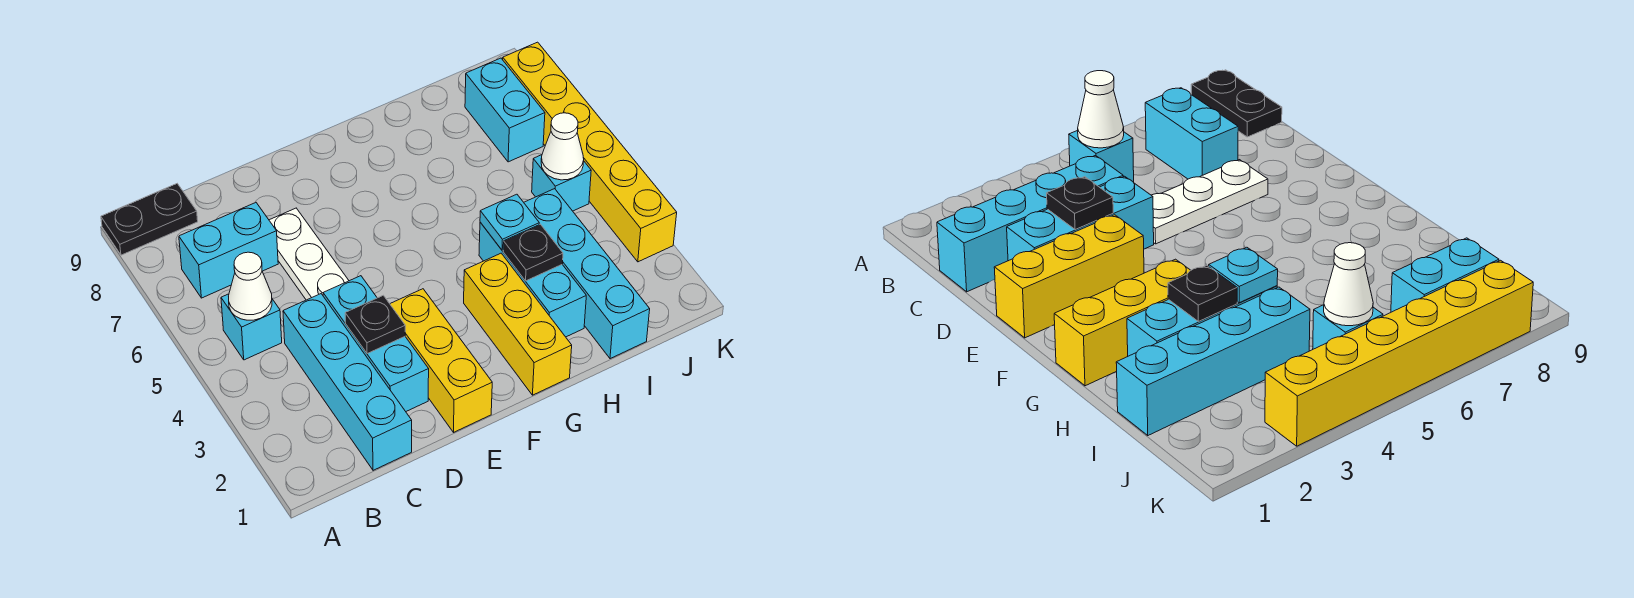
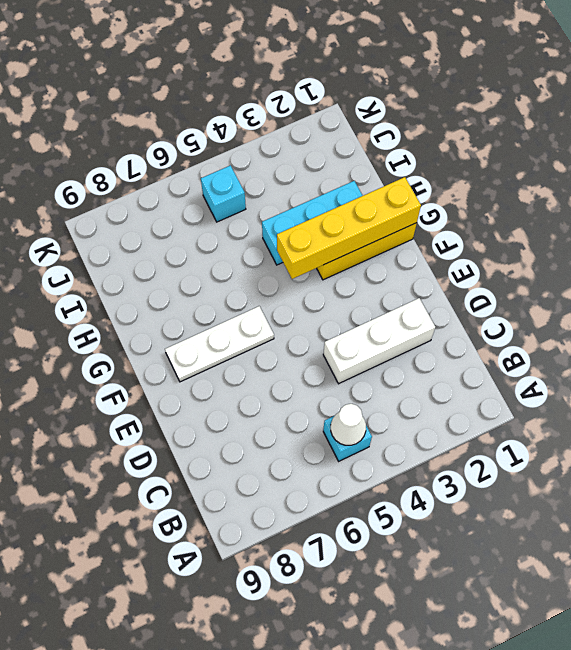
white 1x3 brick [323,298,435,384] -> cyan 1x3 brick [323,276,429,411]
white 1x3 plate [165,306,274,382] -> white 1x3 plate moved to [269,208,349,300]
yellow 1x4 brick [277,177,421,279] -> none
none -> black 1x2 plate [101,184,198,255]
none -> cyan 1x2 brick [179,203,278,298]
none -> cyan 1x4 brick [283,294,412,470]

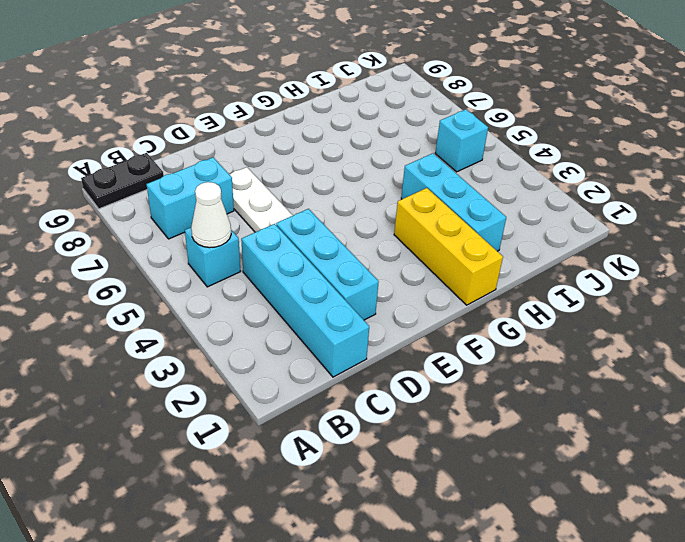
none -> yellow 1x3 brick [390,289,492,432]
none -> cyan 1x4 brick [524,189,650,359]
none -> cyan 1x2 brick [465,58,545,162]

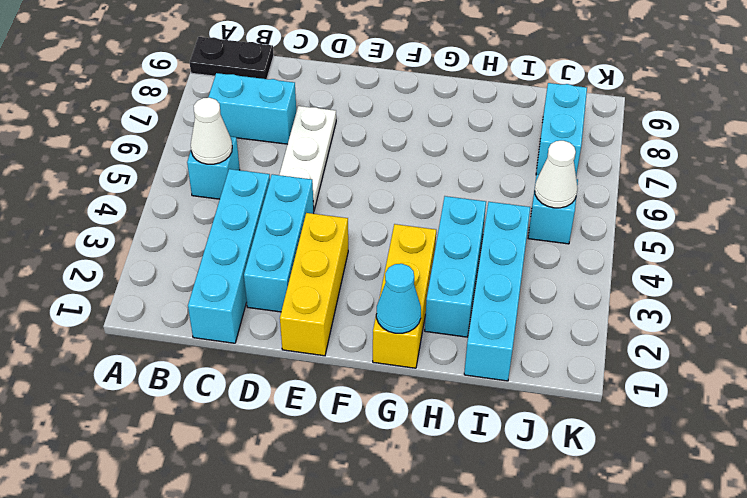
cyan 1x1 cone [376,264,421,333] -> none
none -> yellow 1x6 brick [503,42,677,262]
none -> black 1x1 plate [345,295,405,354]
none -> black 1x1 plate [503,224,563,281]

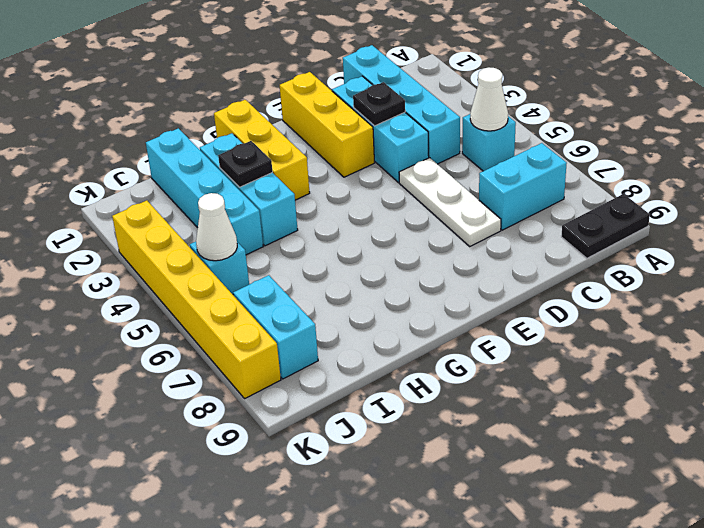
none -> cyan 1x1 plate [480,194,539,250]

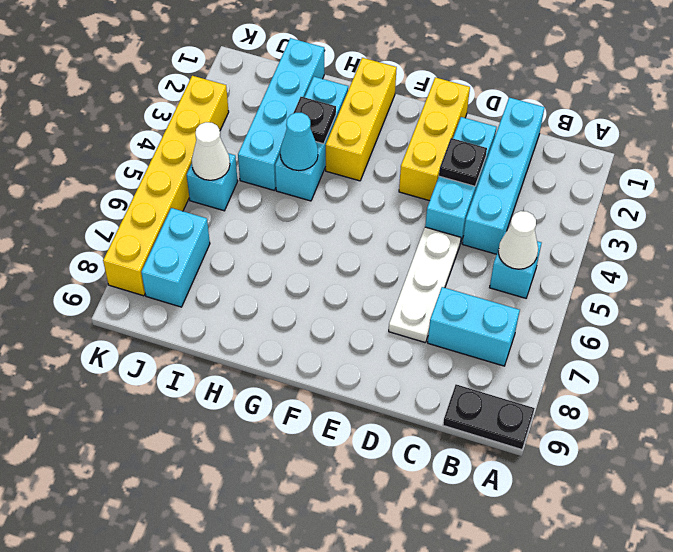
cyan 1x1 cone [280,113,318,171] -> cyan 1x1 plate [480,194,539,250]

